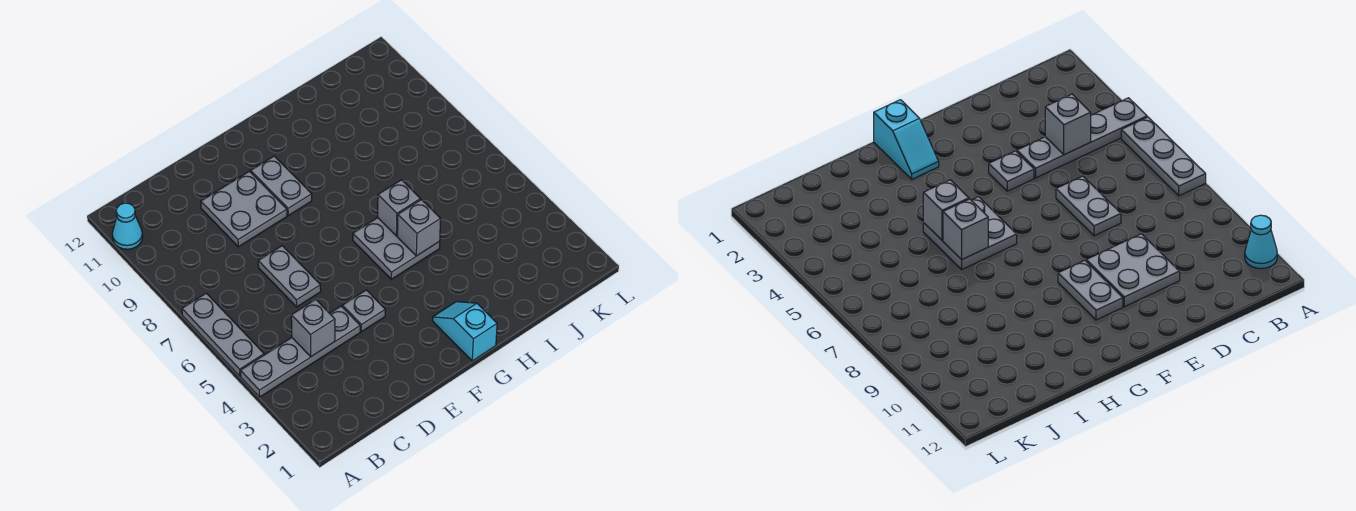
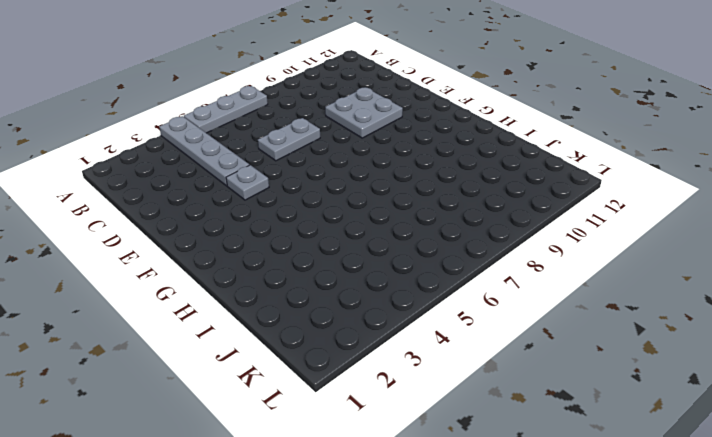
none -> cyan 1x1 cone [112,203,143,249]
none -> grey 1x2 plate [251,156,312,216]
none -> cyan 1x2 slope [433,302,497,361]

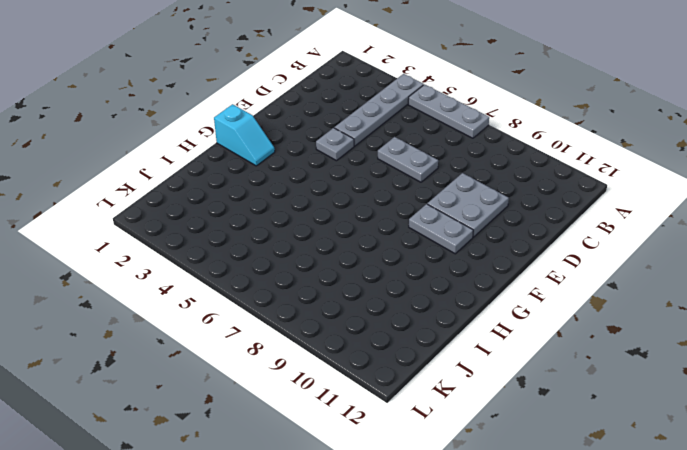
none -> cyan 1x1 cone [112,203,143,249]
none -> grey 2x2 plate [353,218,440,279]
none -> grey 1x1 brick [291,299,335,357]

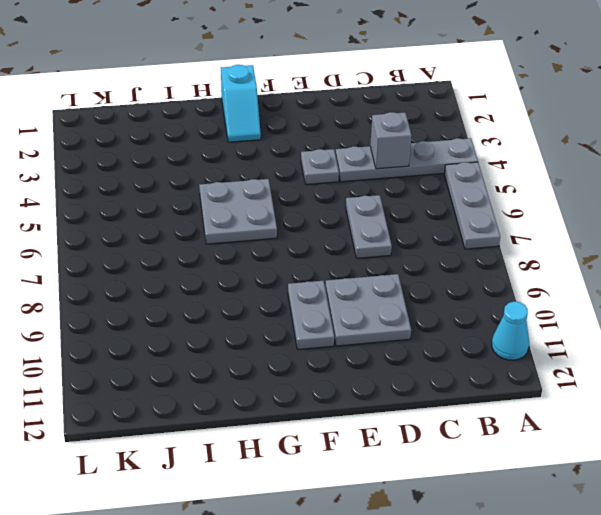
none -> grey 1x1 brick [397,200,441,256]
none -> grey 1x1 brick [378,180,420,236]

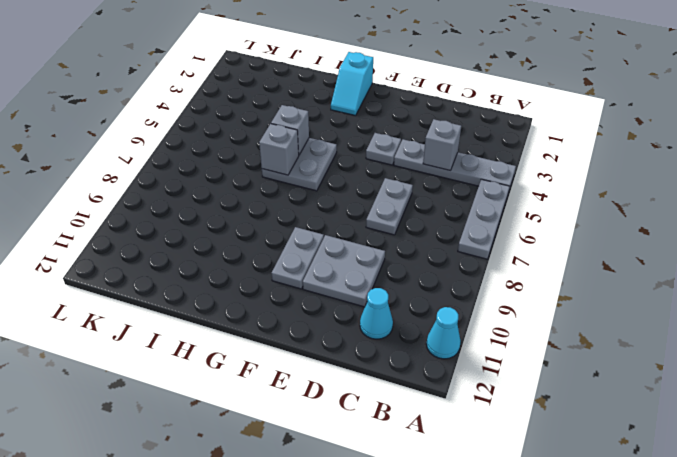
cyan 1x1 cone [360,288,393,339] -> none

